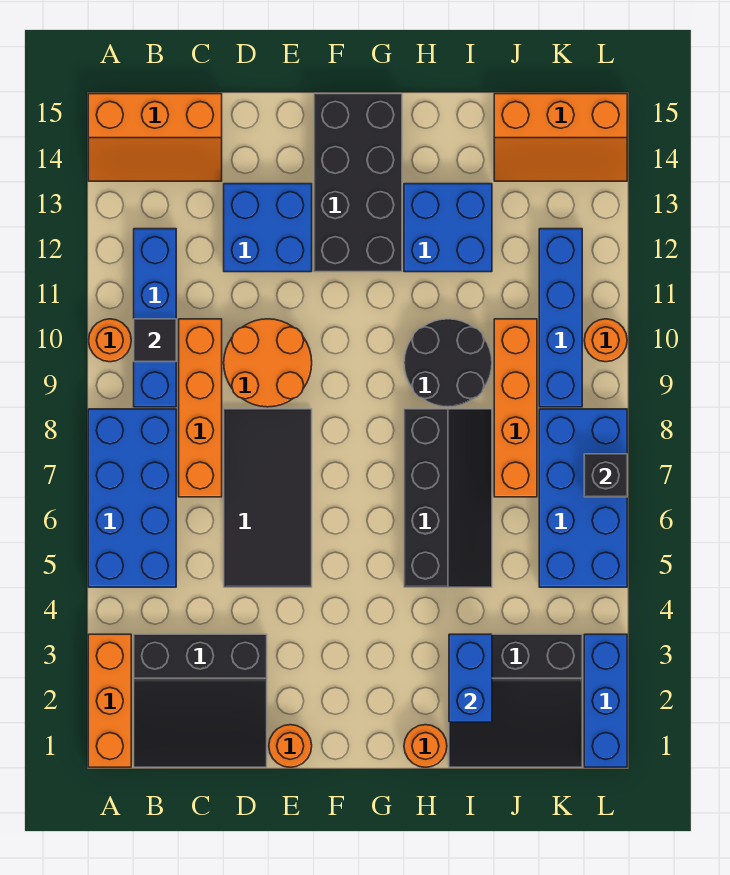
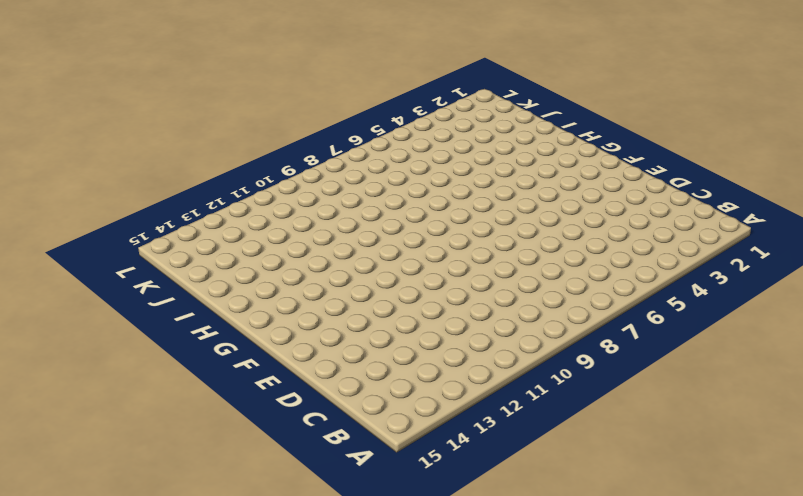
none -> orange 1x3 brick [88,634,131,767]
none -> blue 2x4 brick [88,409,176,587]
none -> orange 1x1 round brick [89,319,131,362]

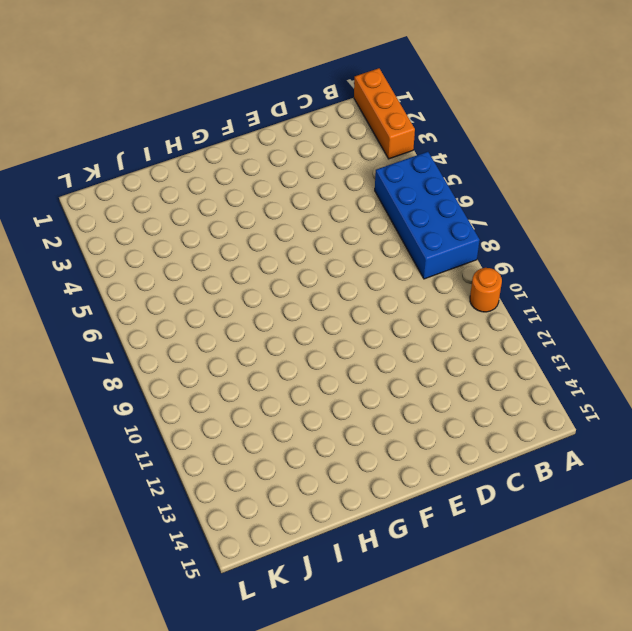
none -> orange 2x3 slope [88,94,222,181]
none -> black 3x3 slope [134,634,267,767]
none -> blue 1x4 brick [134,229,176,407]

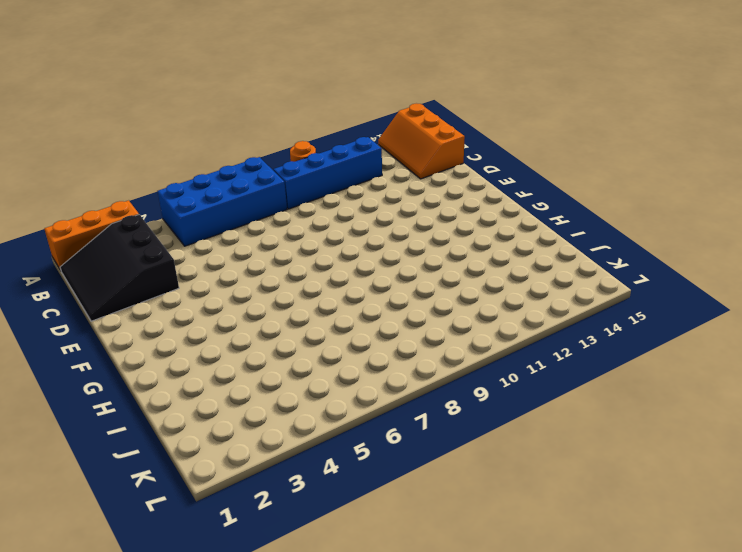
none -> orange 1x4 brick [179,319,222,497]
none -> black 2x4 tile [224,409,312,587]
none -> orange 2x2 round brick [224,319,312,407]

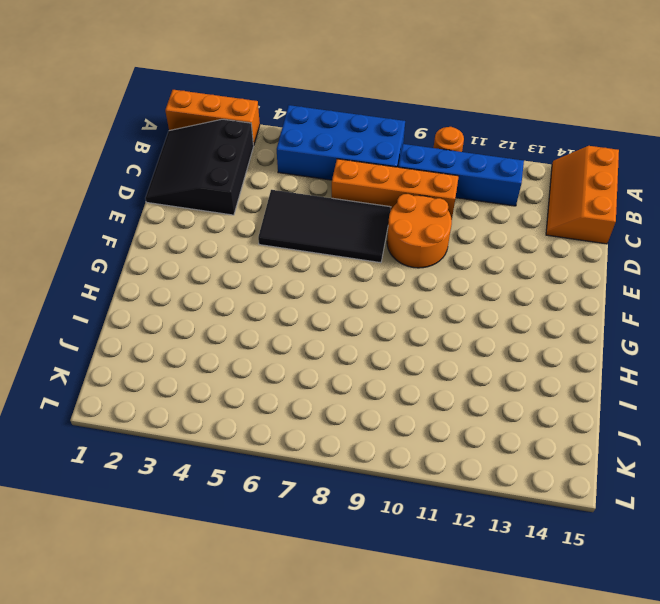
none -> blue 2x2 brick [224,184,312,272]
none -> orange 1x1 round brick [269,725,312,767]
none -> black 2x4 brick [314,94,402,272]

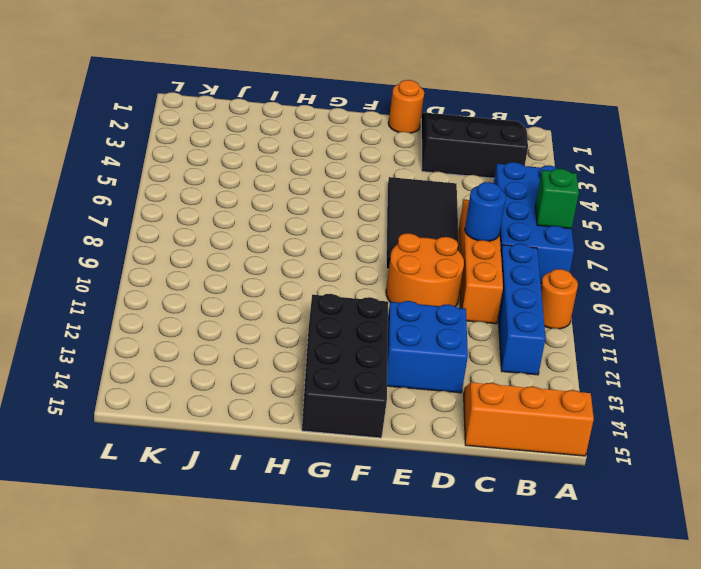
green 1x1 brick [535,169,579,229] -> none
blue 1x1 round brick [465,182,506,241] -> none
none -> orange 1x3 brick [88,634,131,767]
none -> orange 1x1 round brick [404,725,447,767]
none -> black 2x4 slope [404,409,492,587]

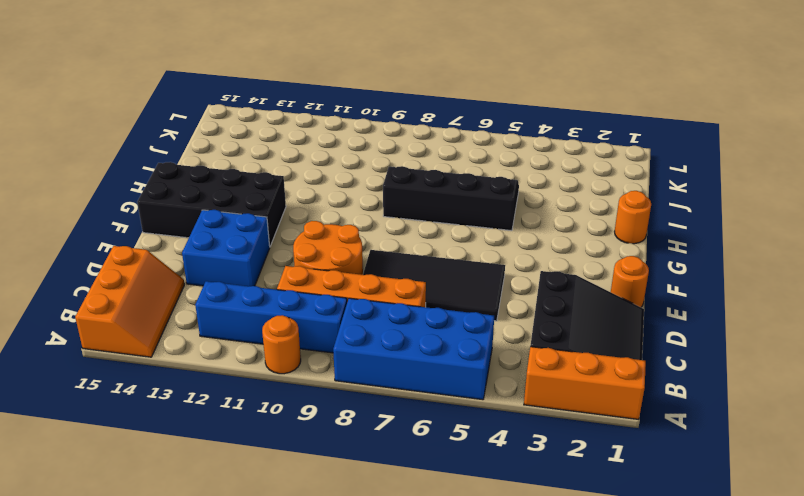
none -> black 2x2 round brick [404,319,492,407]
none -> blue 2x2 brick [404,184,492,272]
none -> black 3x3 slope [449,634,582,767]

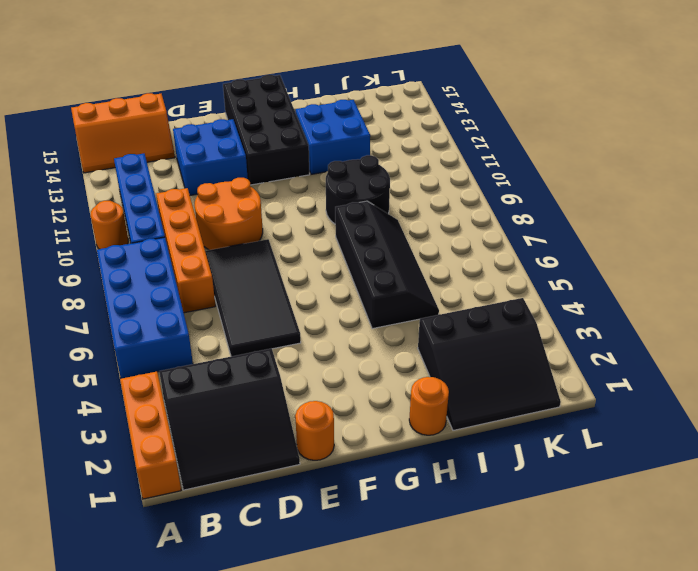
none -> orange 1x4 brick [494,319,537,497]
none -> orange 2x3 slope [494,94,627,181]
none -> blue 2x4 brick [539,409,627,587]

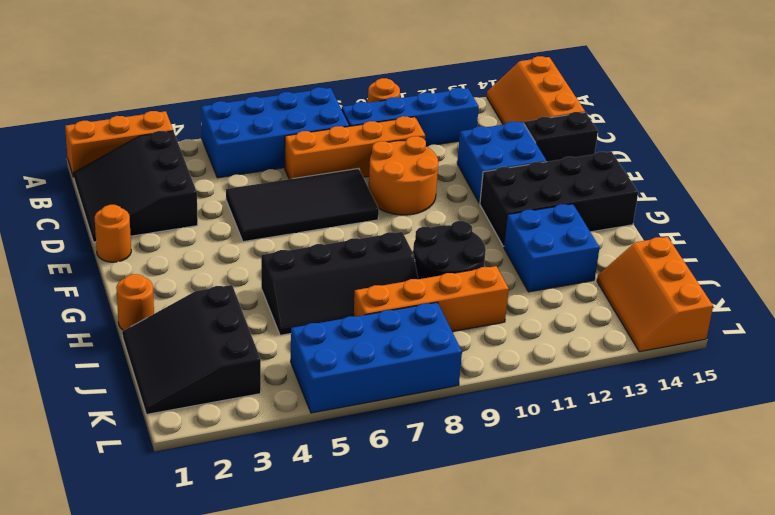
black 1x2 brick [524,112,598,162] -> none
none -> blue 1x4 brick [539,229,582,407]
none -> blue 1x3 brick [584,634,627,767]
none -> orange 1x1 round brick [584,319,627,362]

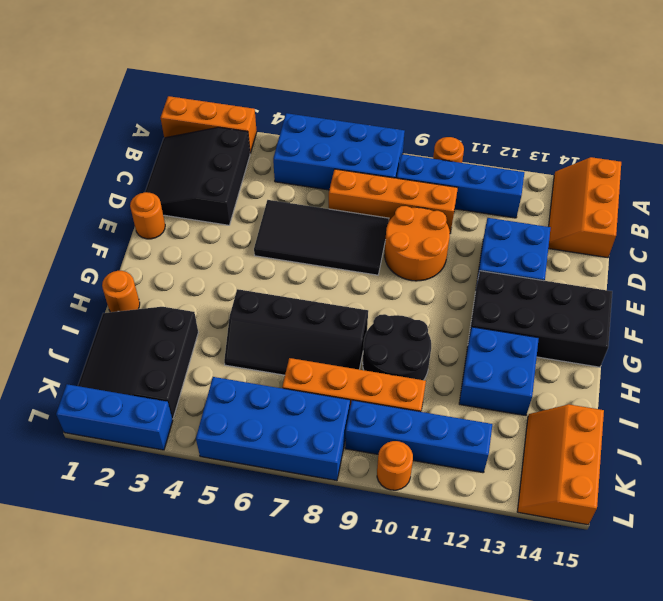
none -> black 1x1 tile [134,319,176,362]
none -> blue 1x2 brick [449,634,492,722]
none -> black 1x1 brick [584,454,627,497]

